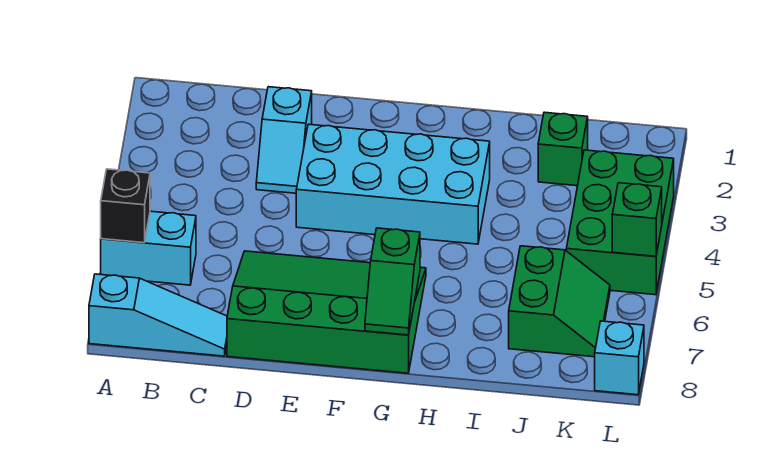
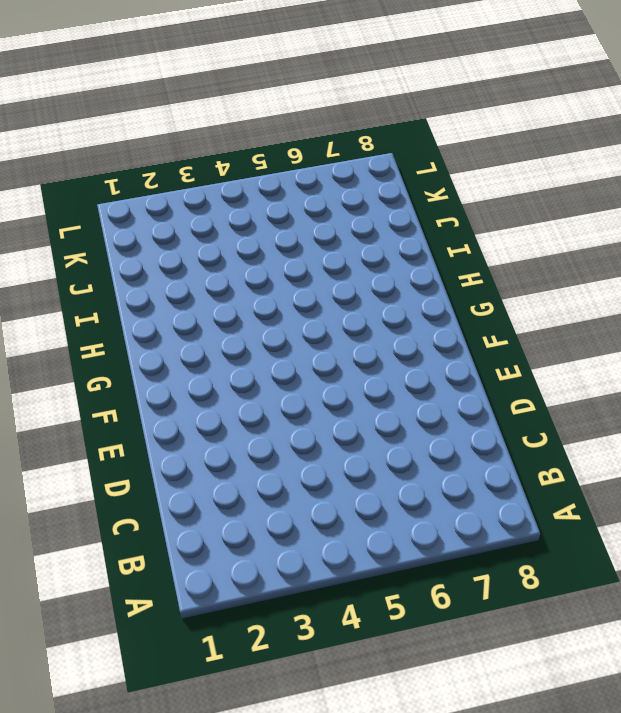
none -> cyan 1x2 brick [101,211,196,285]
none -> cyan 1x3 slope [89,274,227,356]
none -> cyan 1x2 slope [256,87,312,193]

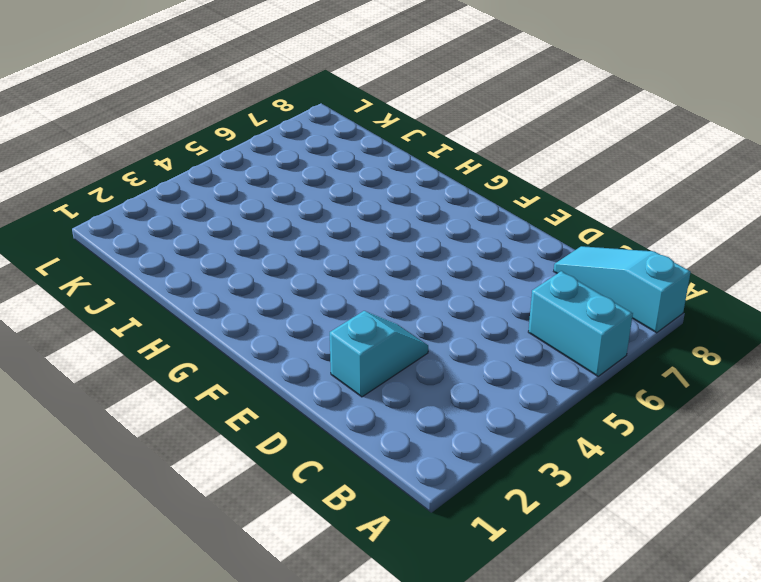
none -> green 3x4 slope [227,251,426,373]
none -> cyan 2x4 brick [296,124,490,244]
none -> green 1x1 brick [538,112,588,186]

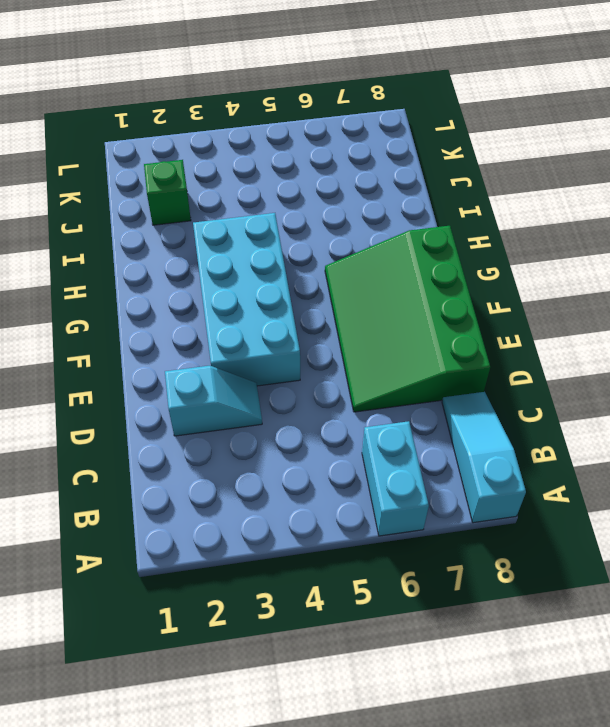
none -> green 2x2 slope [509,246,610,357]
none -> green 2x3 brick [566,150,674,295]
none -> cyan 1x1 brick [595,321,644,395]

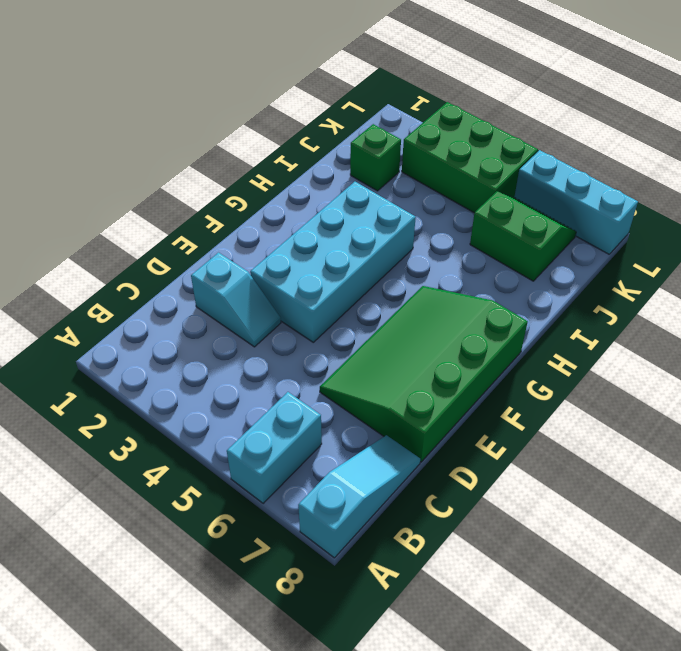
cyan 1x3 brick [514,150,638,254] -> cyan 1x1 brick [595,321,644,395]
none -> black 1x1 brick [101,169,150,243]
none -> green 1x2 slope [365,228,420,335]
none -> green 1x1 brick [612,183,662,256]

